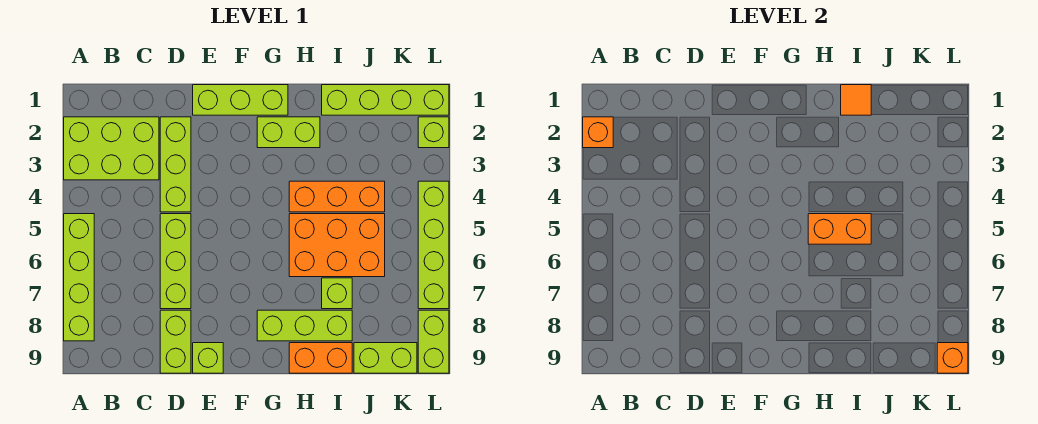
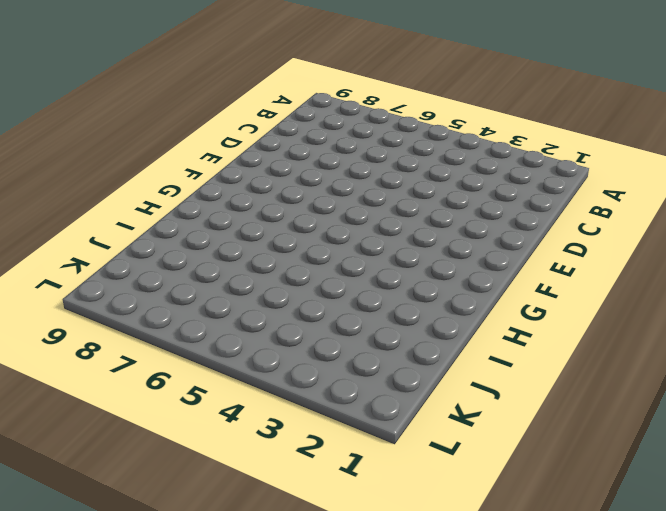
none -> lime 2x3 brick [64,117,159,180]
none -> lime 1x4 brick [64,214,94,341]
none -> lime 1x3 brick [160,117,191,212]

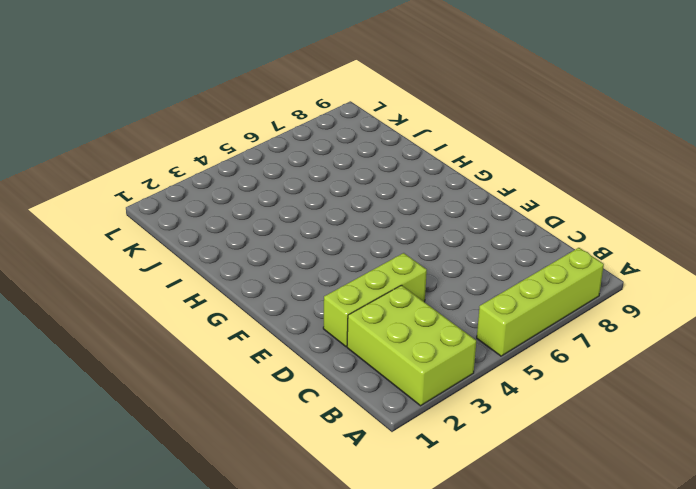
none -> lime 1x3 brick [160,214,191,309]
none -> lime 1x2 brick [160,310,191,373]
none -> lime 1x3 brick [193,85,288,115]

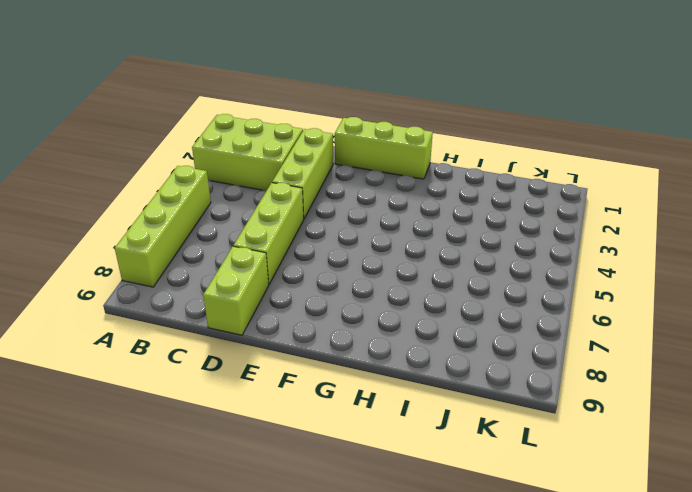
none -> lime 1x1 brick [193,343,223,373]
none -> lime 1x2 brick [257,117,320,148]
none -> lime 1x3 brick [257,310,352,341]

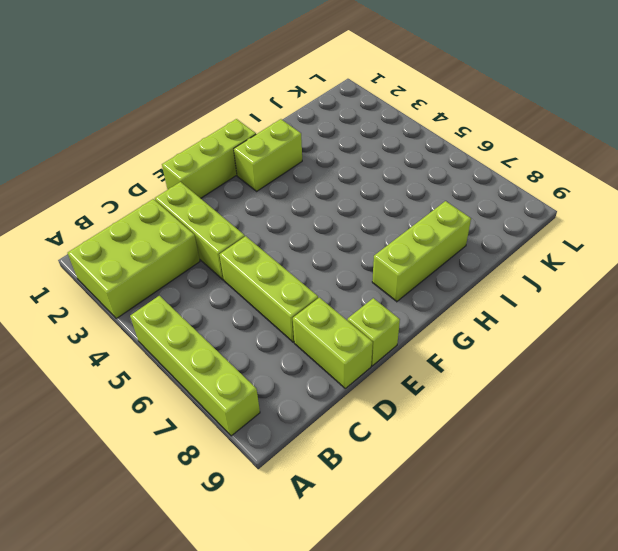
none -> orange 1x3 brick [289,181,385,212]
none -> orange 2x3 brick [289,214,385,277]
none -> orange 1x2 brick [289,343,352,373]

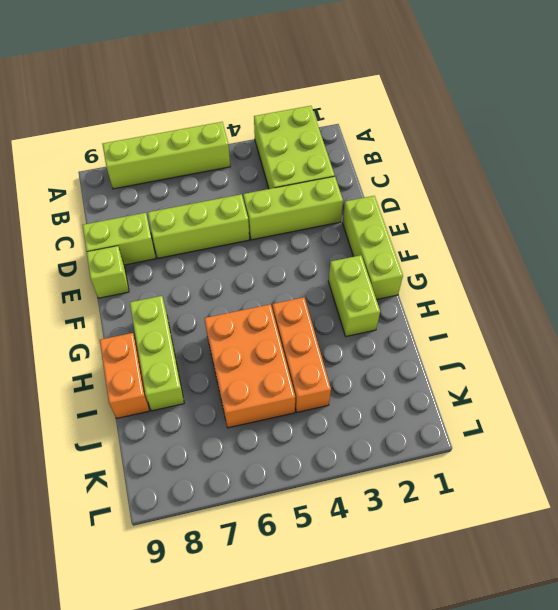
none -> lime 1x4 brick [322,85,449,115]
none -> lime 1x1 brick [322,278,352,309]
none -> lime 1x2 brick [354,343,417,373]

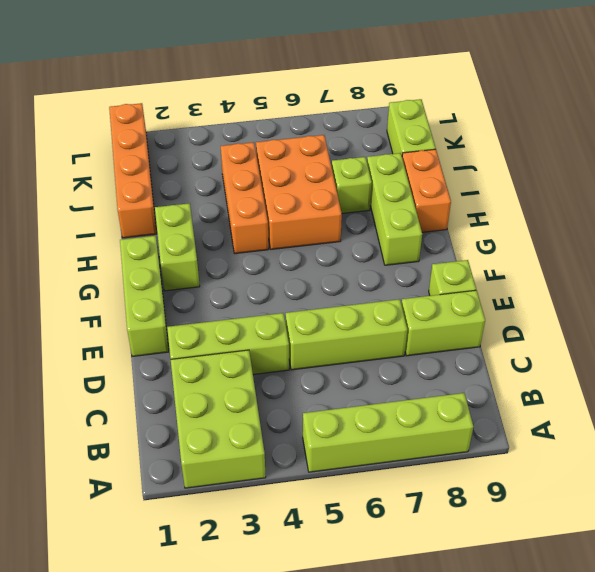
orange 1x4 brick [109,103,157,238] -> lime 1x4 brick [322,85,449,115]
none -> lime 1x1 brick [418,117,449,148]
none -> lime 1x4 brick [418,181,449,309]
none -> lime 1x2 brick [418,310,449,373]

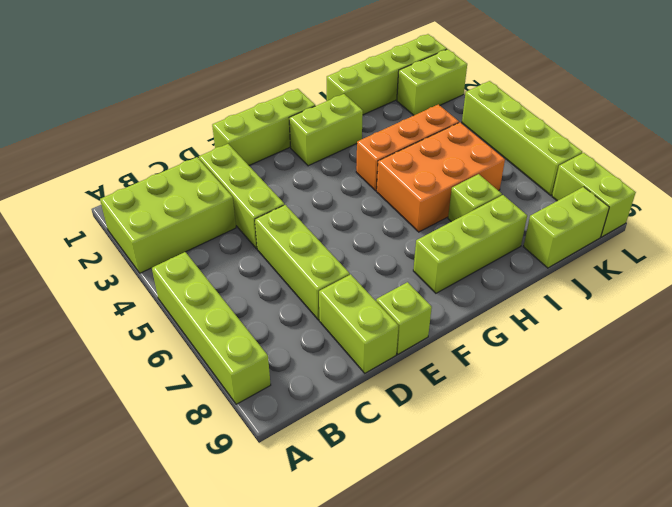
lime 1x2 brick [397,49,467,115] -> lime 1x1 brick [418,117,449,148]
none -> orange 1x2 brick [289,343,352,373]
none -> orange 1x1 brick [583,117,613,148]
none -> orange 1x2 brick [808,214,871,244]

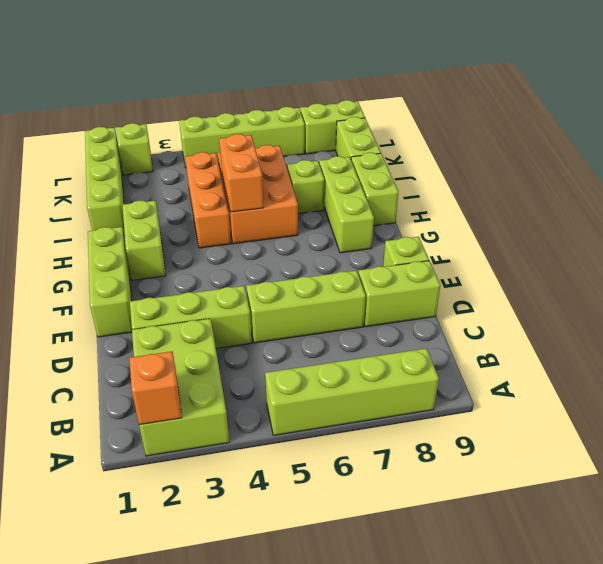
lime 1x2 brick [351,153,398,226] -> orange 1x2 brick [289,343,352,373]
none -> orange 1x1 tile [841,85,871,115]
none -> orange 1x1 brick [937,343,968,373]

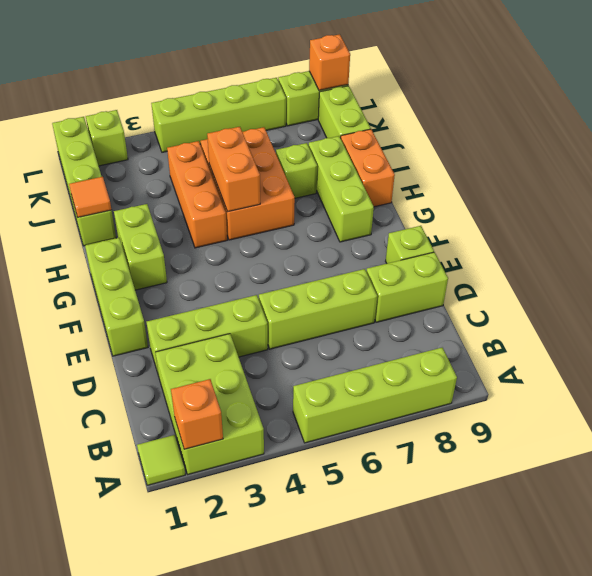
lime 1x1 tile [137,435,185,485] -> none

